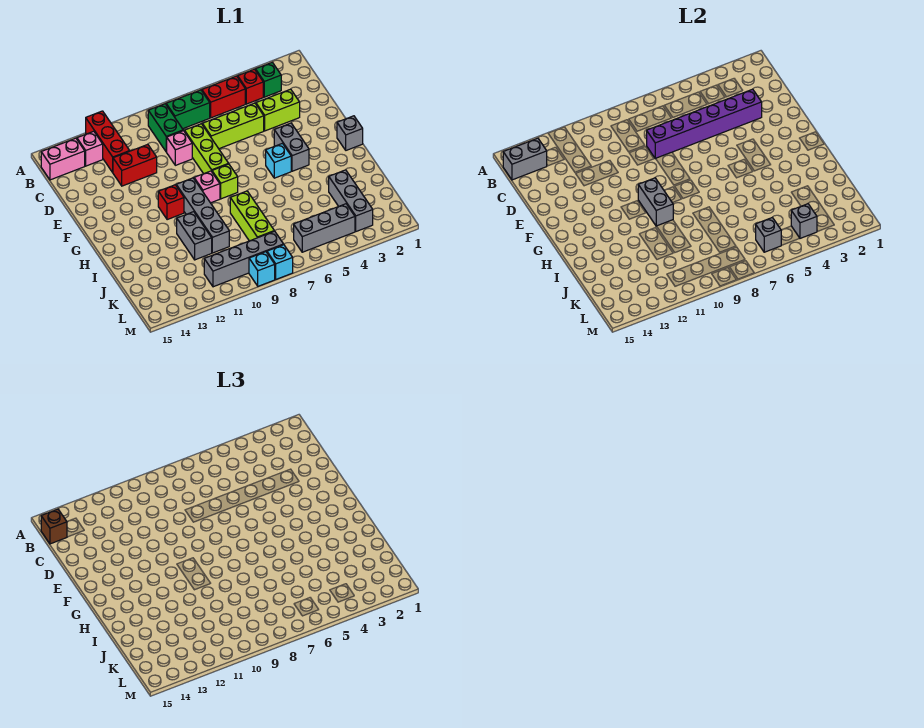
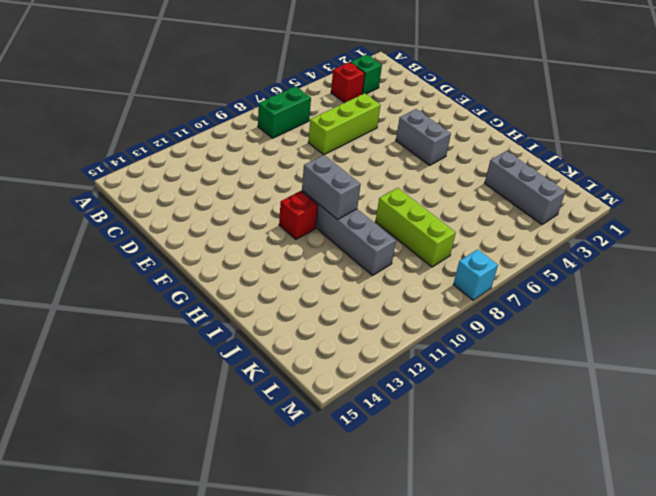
none -> red 1x3 brick [86,111,129,172]
none -> red 1x2 brick [202,76,245,118]
none -> green 1x2 brick [148,104,183,152]
none -> pink 1x1 brick [77,131,103,166]

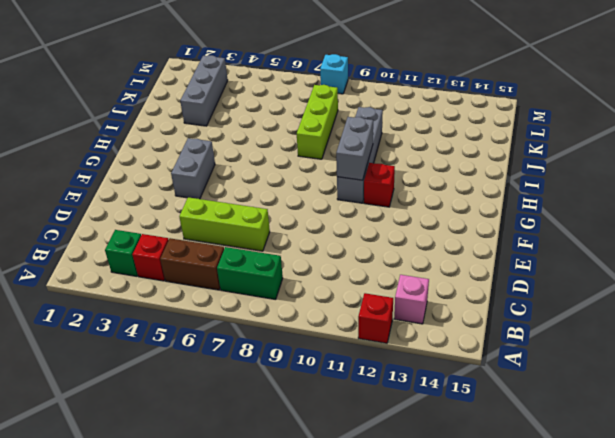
red 1x1 brick [358,293,393,343] -> red 1x3 brick [86,111,129,172]
brown 1x2 brick [160,238,224,290] -> red 1x2 brick [202,76,245,118]
none -> green 1x2 brick [148,104,183,152]
none -> pink 1x2 brick [41,138,85,180]
none -> lime 1x2 brick [256,89,300,131]
none -> lime 1x3 brick [185,124,229,174]

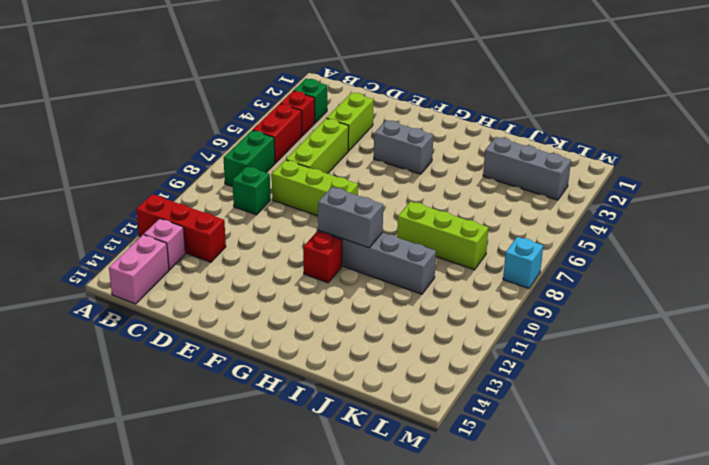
green 1x1 brick [233,166,270,215] -> green 1x2 brick [148,104,183,152]
none -> pink 1x1 brick [167,131,192,165]
none -> red 1x2 brick [113,144,157,186]
none -> grey 1x1 brick [337,116,363,150]
none -> cyan 1x1 brick [266,143,291,178]

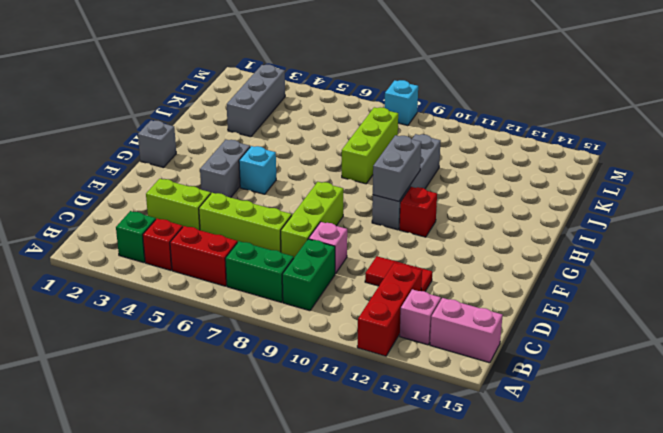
red 1x2 tile [365,256,432,291] -> red 1x2 brick [113,144,157,186]
none -> lime 1x1 brick [212,164,238,199]
none -> pink 1x1 brick [194,171,220,203]
none -> grey 1x2 brick [177,212,212,260]
none -> grey 1x3 brick [294,204,355,252]

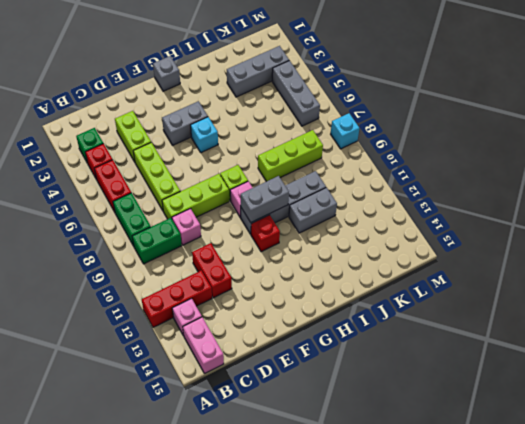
none -> grey 1x4 brick [204,231,284,287]
none -> cyan 1x1 brick [249,252,275,286]
none -> grey 1x2 brick [503,138,547,180]
none -> purple 1x6 brick [647,89,762,159]

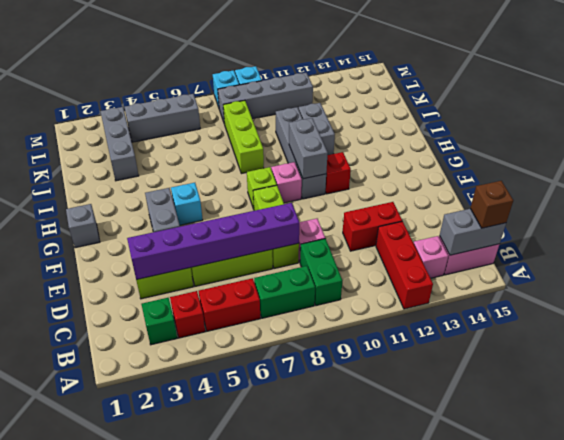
none -> grey 1x1 brick [791,204,817,238]
none -> grey 1x1 brick [756,218,781,252]

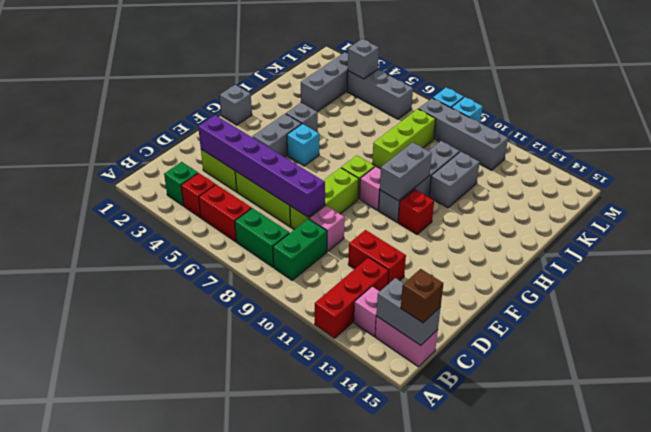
grey 1x1 brick [286,103,318,132] -> grey 1x1 brick moved to [756,218,781,252]

